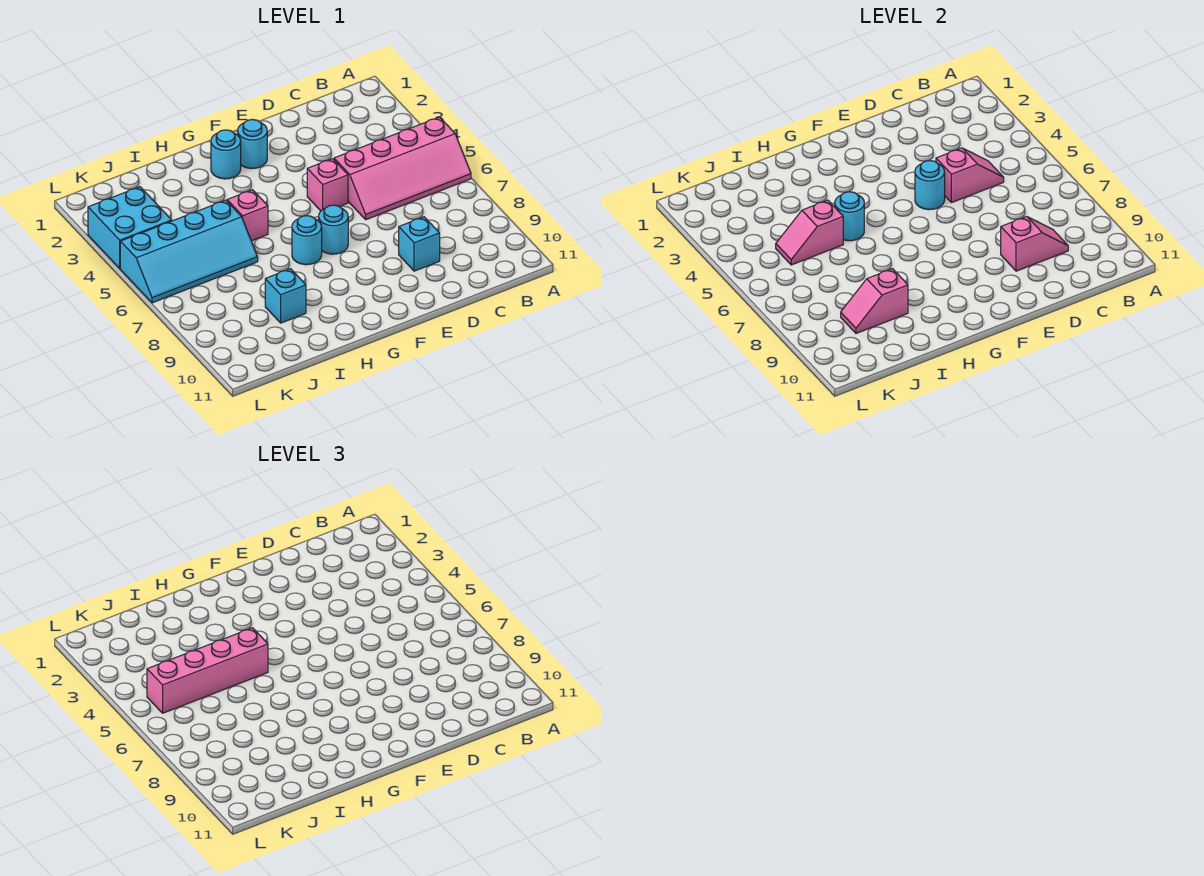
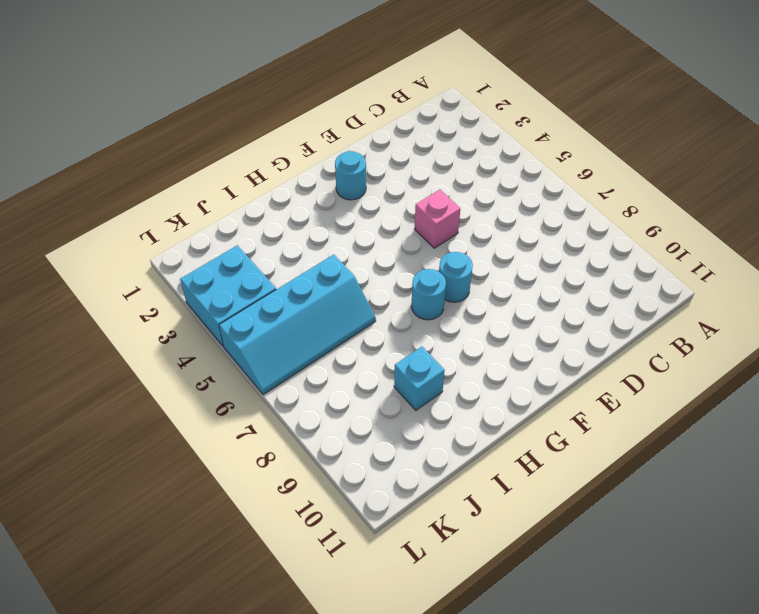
none -> pink 2x4 slope [334,117,471,220]
none -> cyan 1x1 brick [399,217,440,271]
none -> cyan 1x1 round brick [211,130,241,179]

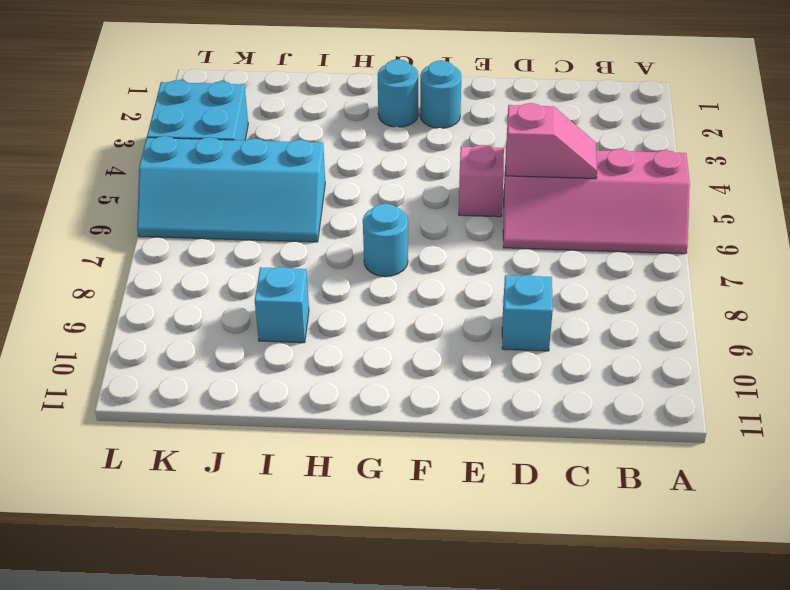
none -> cyan 1x1 round brick [319,205,348,254]
none -> pink 1x1 brick [227,190,268,241]
none -> pink 1x2 slope [1001,217,1068,271]

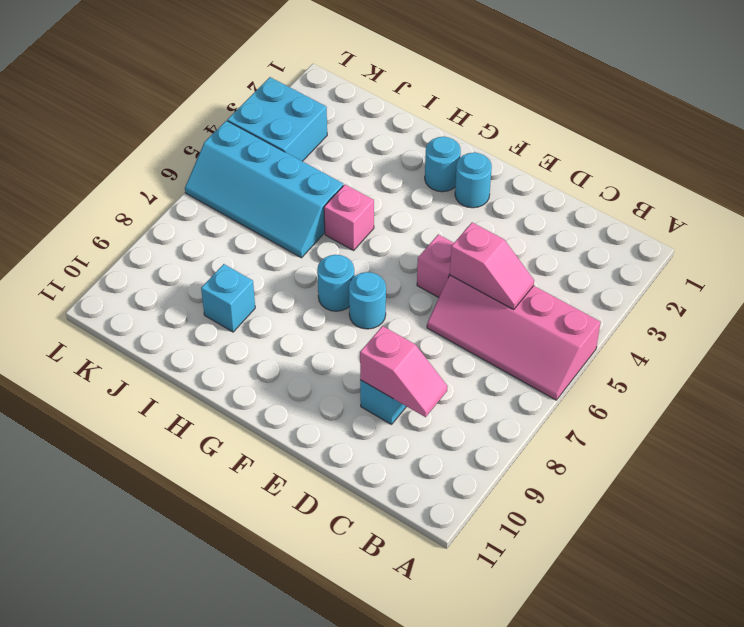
none -> cyan 1x1 round brick [915,161,945,210]
none -> cyan 1x1 round brick [835,192,864,241]
none -> pink 1x2 slope [776,200,843,265]

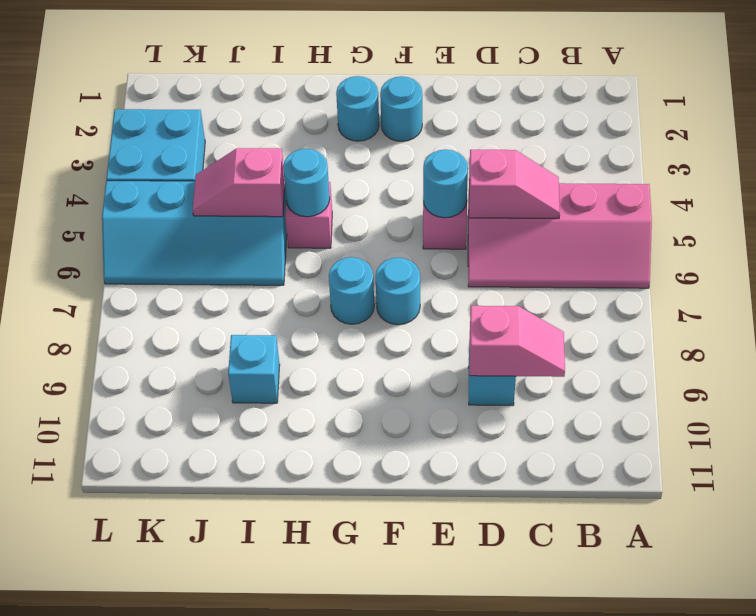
none -> pink 1x2 slope [841,269,908,333]
none -> pink 1x4 brick [147,628,268,713]

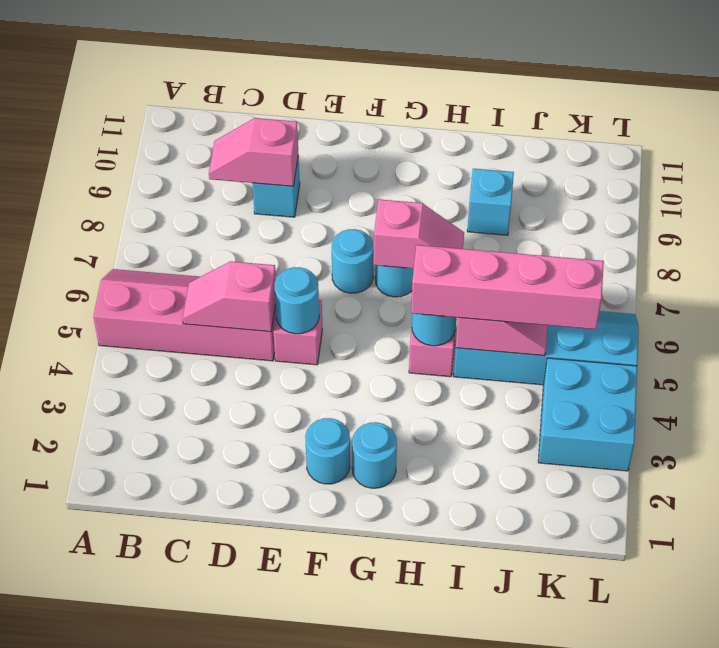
pink 1x2 slope [374,199,464,269] -> pink 1x2 slope moved to [841,269,908,333]

